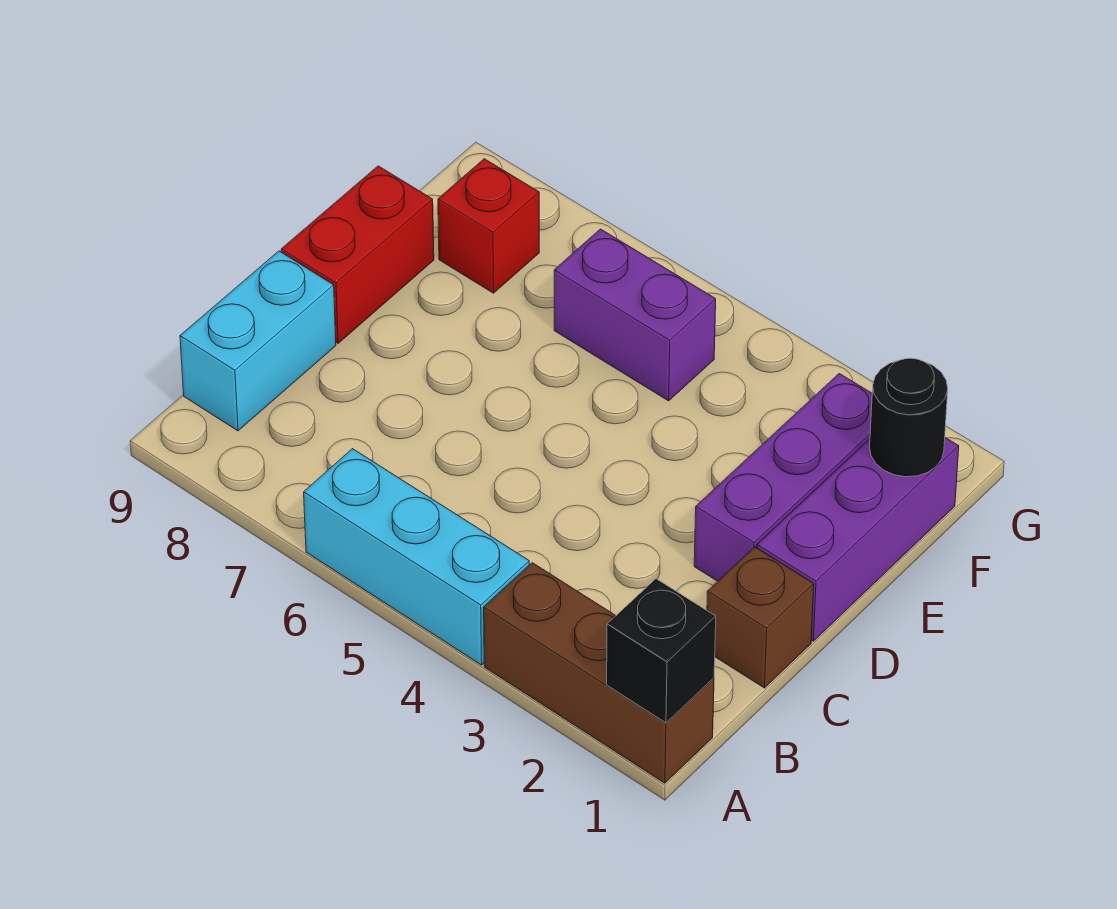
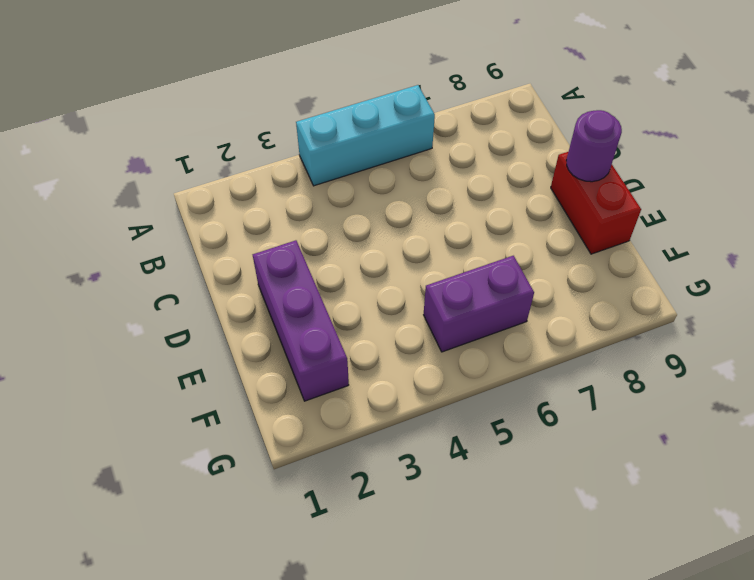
purple 1x1 round brick [566,110,622,182] -> none
none -> brown 1x3 brick [484,563,714,783]
none -> cyan 1x2 brick [180,251,336,431]

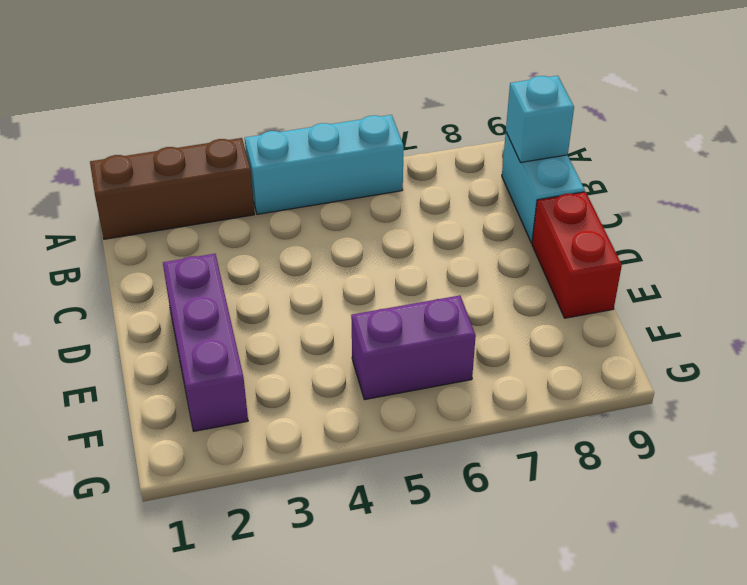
cyan 1x1 brick [506,76,574,163] -> none
none -> brown 1x1 brick [707,547,814,688]
none -> purple 1x3 brick [757,438,959,641]

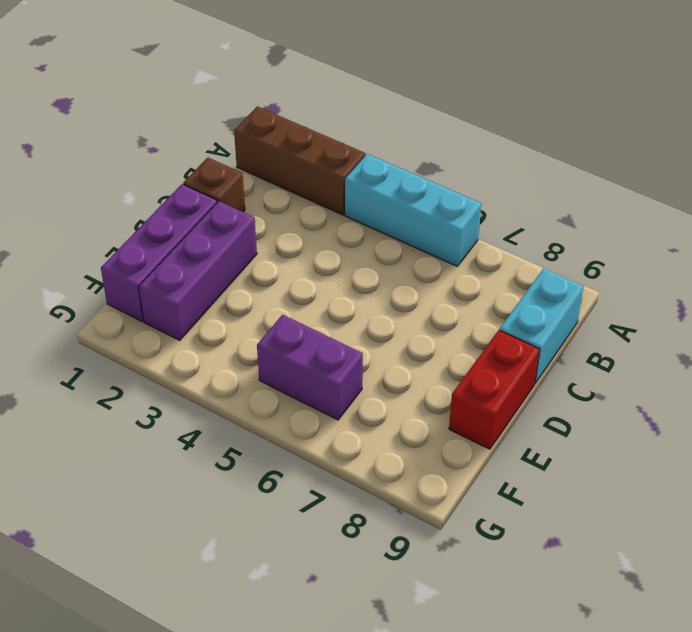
none -> red 1x1 brick [438,159,539,293]
none -> black 1x1 brick [607,579,716,723]

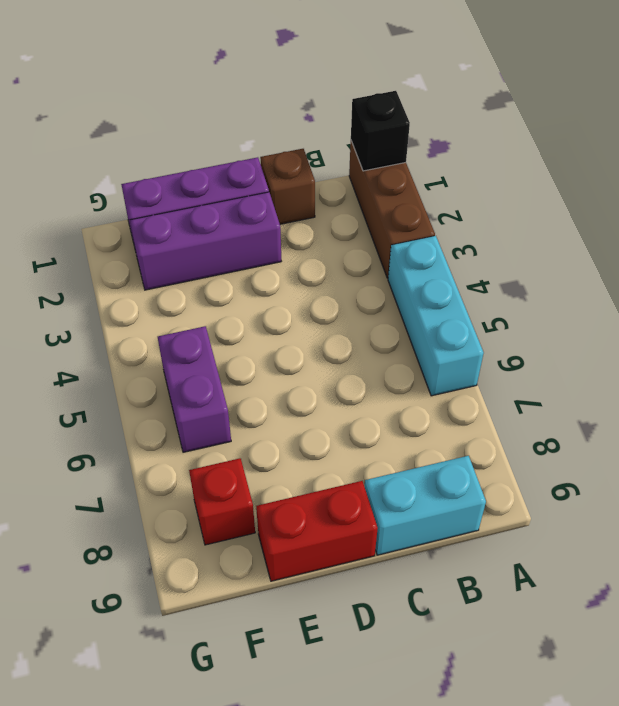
none -> black 1x1 round brick [870,358,948,477]

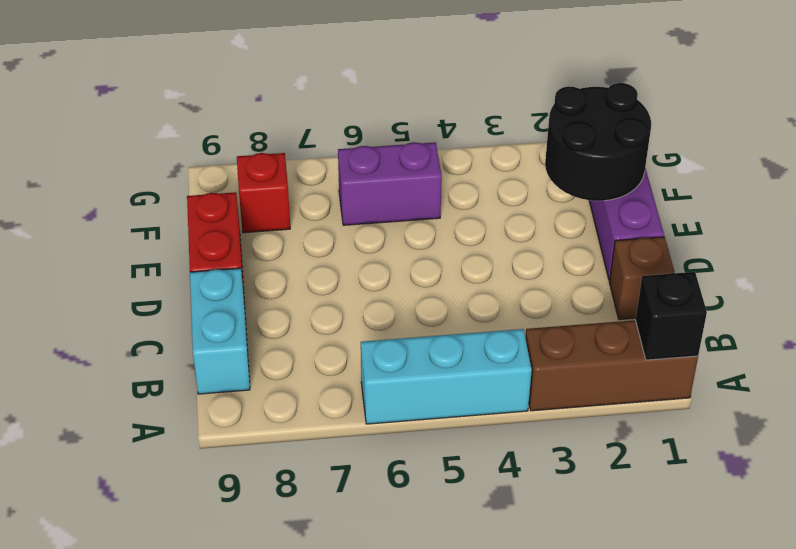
black 2x2 round brick [545,83,651,201] -> black 1x1 round brick [870,358,948,477]
none -> purple 1x3 brick [694,374,872,581]

